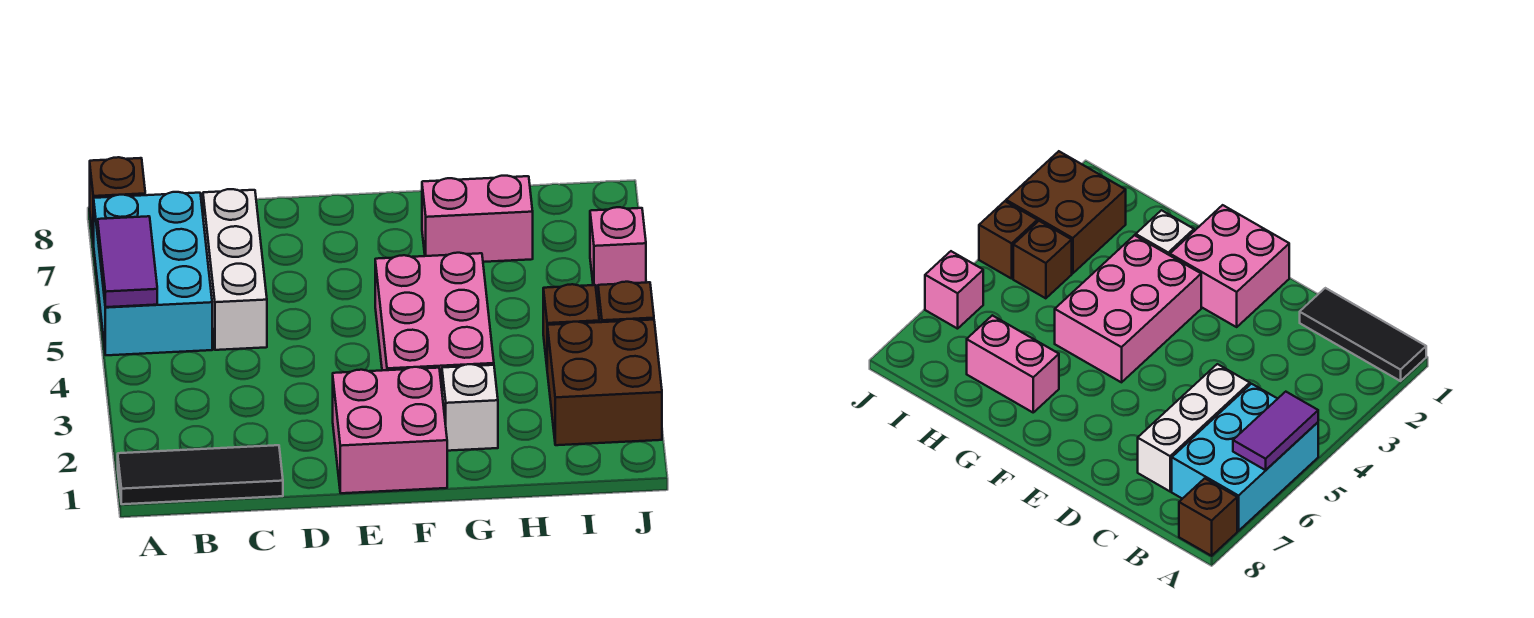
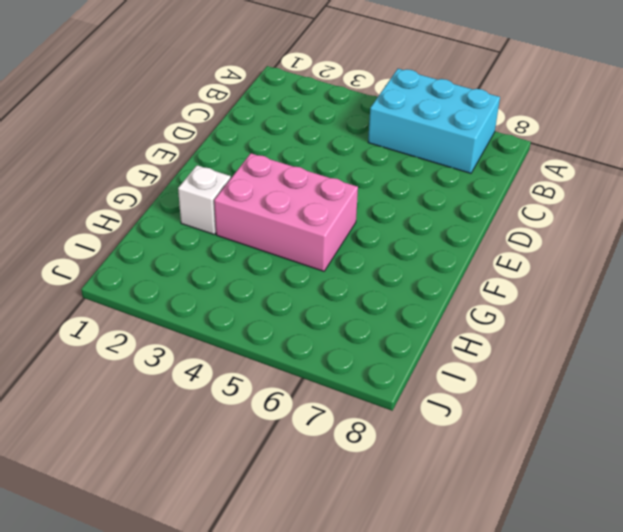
none -> black 1x3 tile [118,445,283,504]
none -> brown 1x1 brick [90,157,145,244]
none -> white 1x3 brick [203,189,267,350]

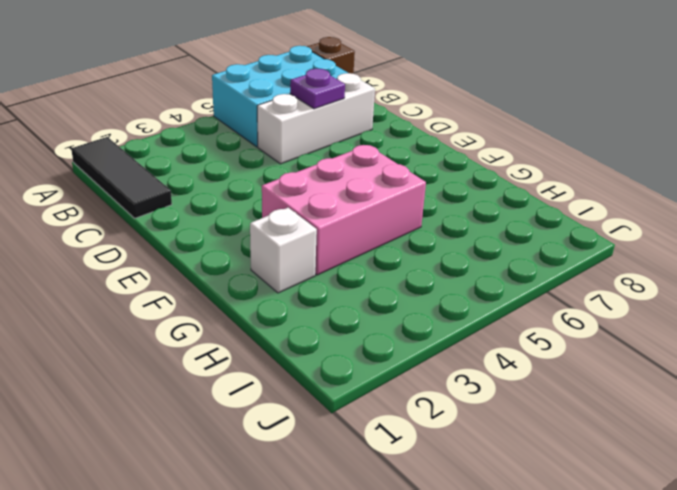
purple 1x1 plate [290,69,345,109] -> none
none -> pink 2x2 brick [333,367,447,493]
none -> pink 1x2 brick [422,176,533,262]
none -> brown 2x2 brick [547,319,662,445]

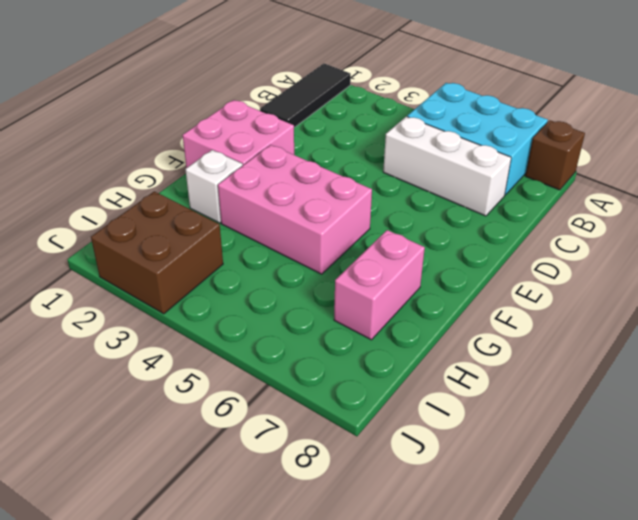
none -> brown 1x1 brick [543,284,599,364]
none -> brown 1x1 brick [598,282,654,322]
none -> pink 1x1 brick [590,207,646,294]

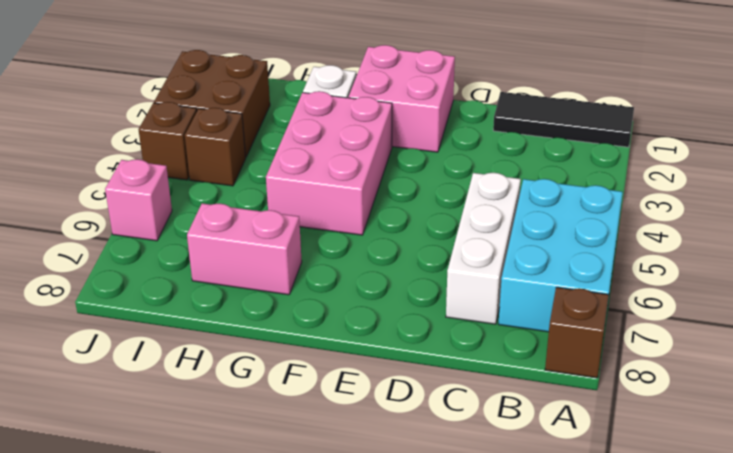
none -> purple 1x2 tile [98,216,157,307]

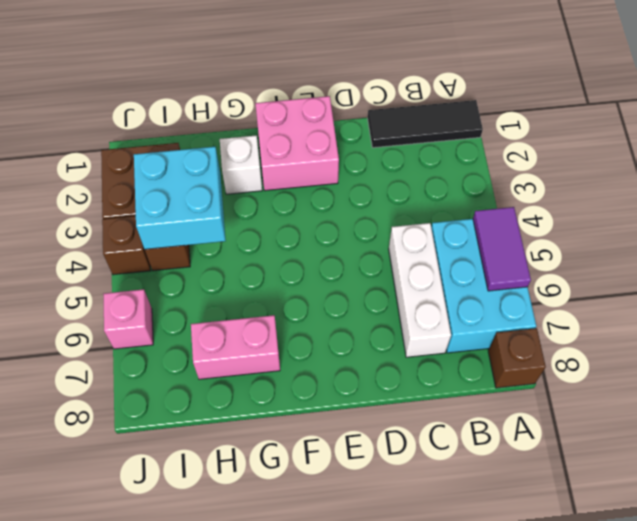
cyan 2x2 brick [134,147,226,249] -> none
none -> pink 2x3 brick [375,253,494,388]

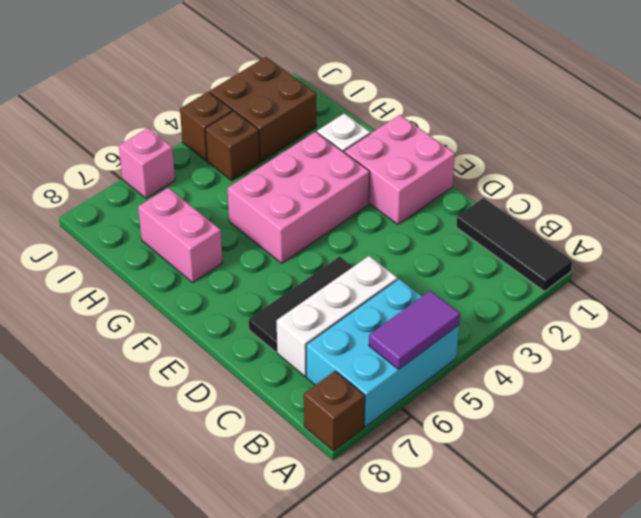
black 1x3 tile [249,256,353,352] -> none

